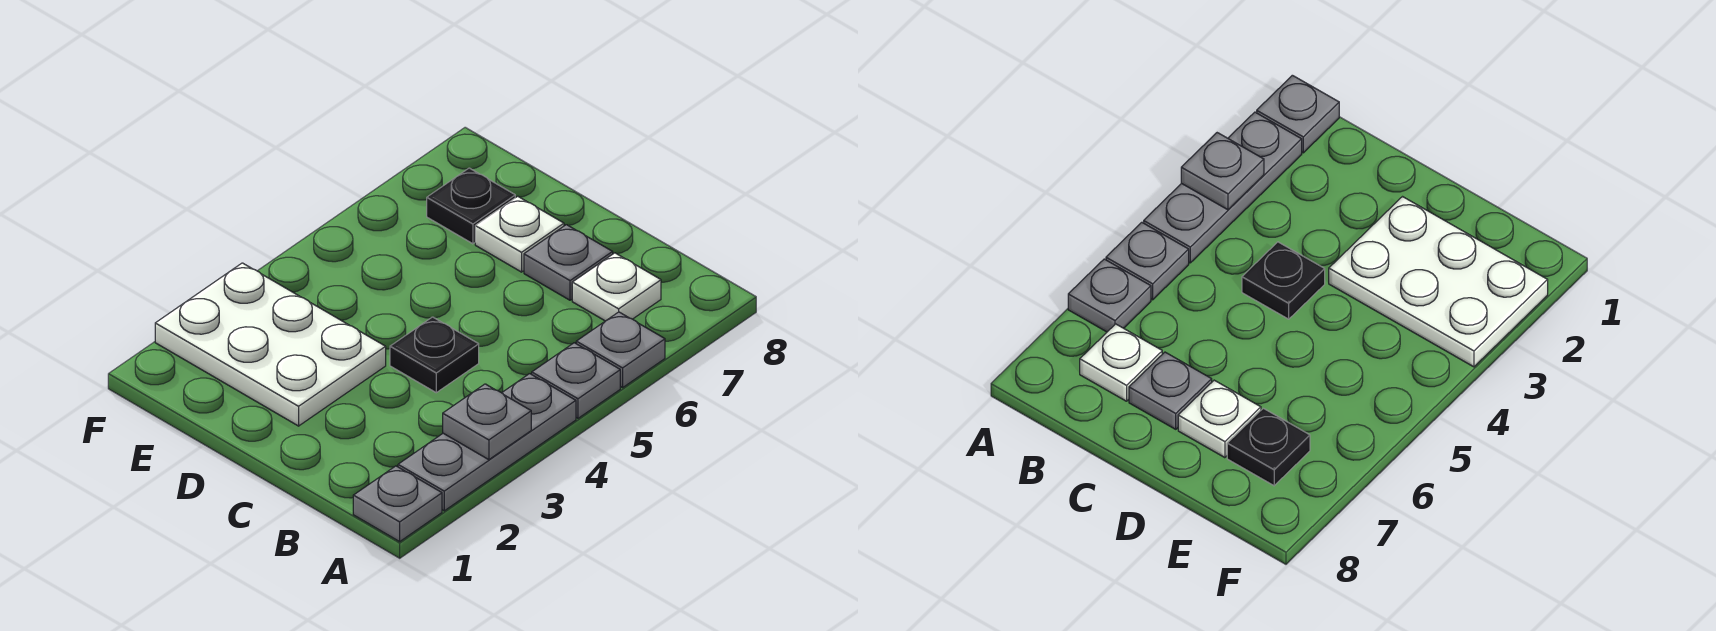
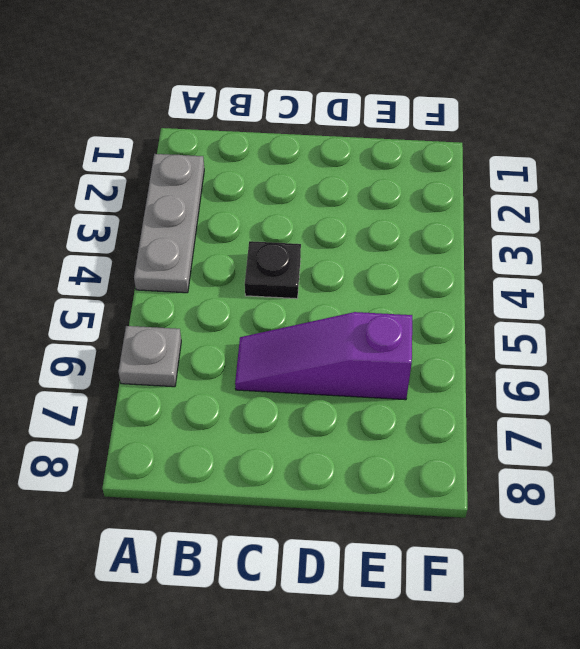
purple 1x3 slope [235,312,412,400] -> none
none -> grey 1x1 plate [353,466,442,542]
none -> grey 1x1 plate [532,343,620,418]

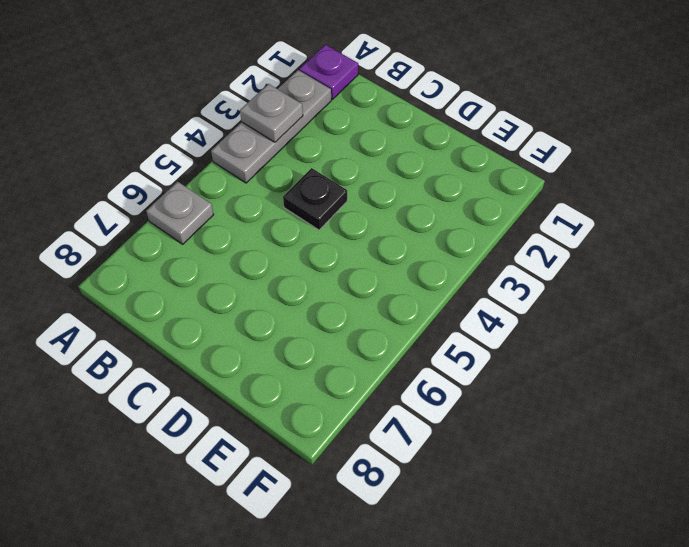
purple 1x1 plate [299,45,358,99] -> grey 1x1 plate [353,466,442,542]
none -> grey 1x1 plate [532,343,620,418]
none -> white 1x1 plate [572,253,661,321]

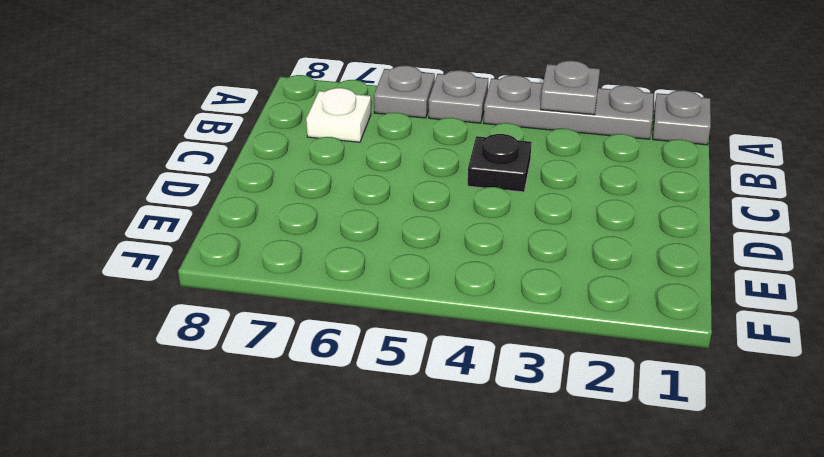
none -> grey 1x1 plate [524,225,613,300]
none -> white 2x3 plate [155,263,386,426]

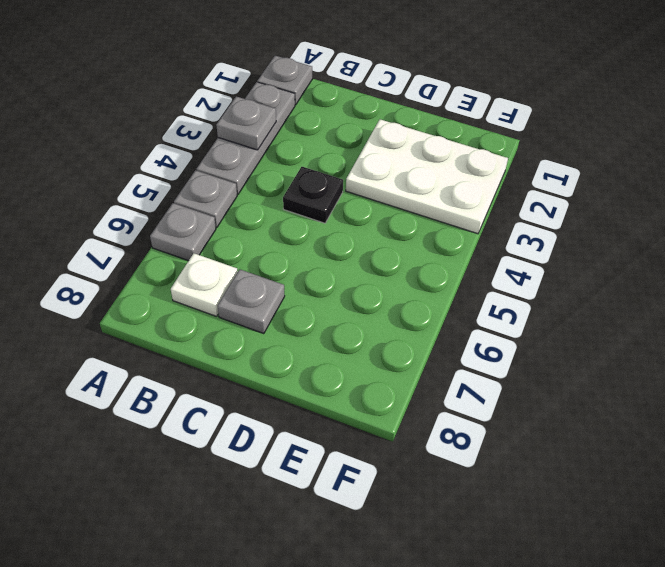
none -> white 1x1 plate [475,196,564,272]
none -> black 1x1 plate [427,168,516,244]

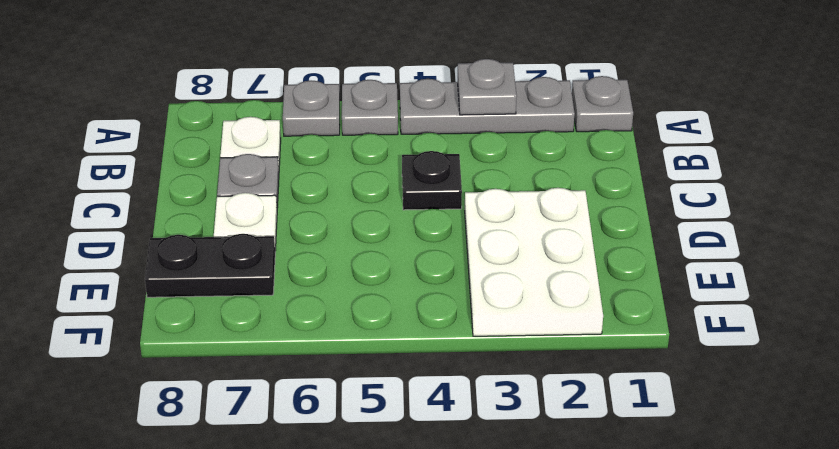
black 1x2 plate [145,234,275,297] -> black 1x1 plate [427,168,516,244]

